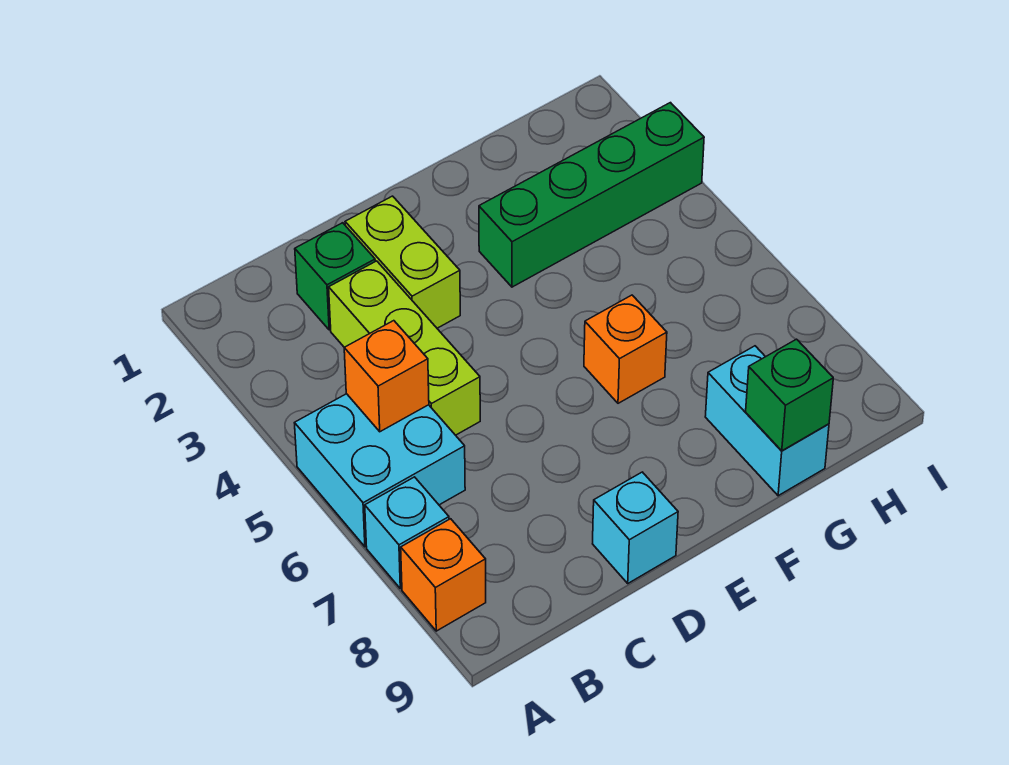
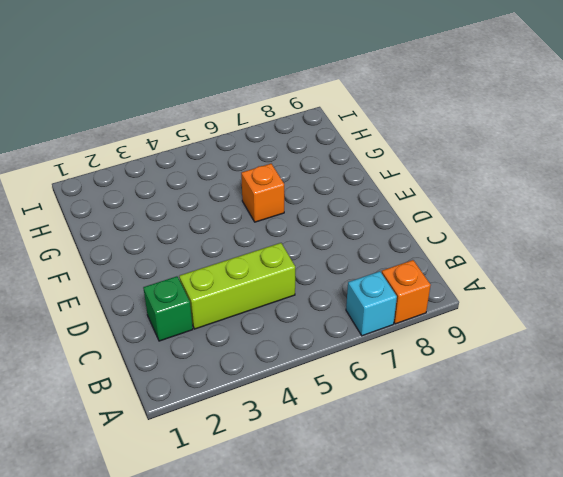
none -> cyan 2x2 brick [295,394,465,547]
none -> lime 1x2 brick [345,196,460,328]
none -> cyan 1x1 brick [593,472,678,583]

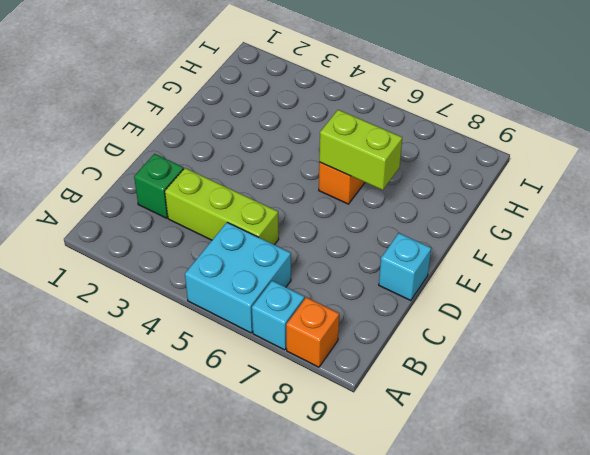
lime 1x2 brick [319,110,402,190] -> lime 1x2 brick moved to [345,196,460,328]
none -> green 1x4 brick [479,103,704,287]
none -> cyan 1x2 brick [705,346,829,496]
none -> orange 1x1 brick [344,321,429,432]

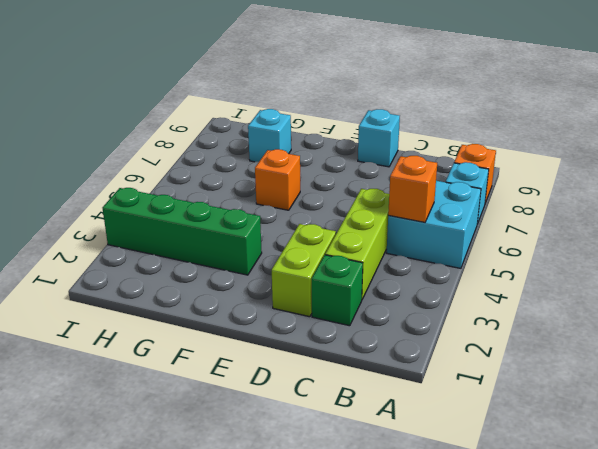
cyan 1x1 brick [248,109,291,162] -> cyan 1x2 brick [705,346,829,496]
none -> green 1x1 brick [746,339,833,451]

